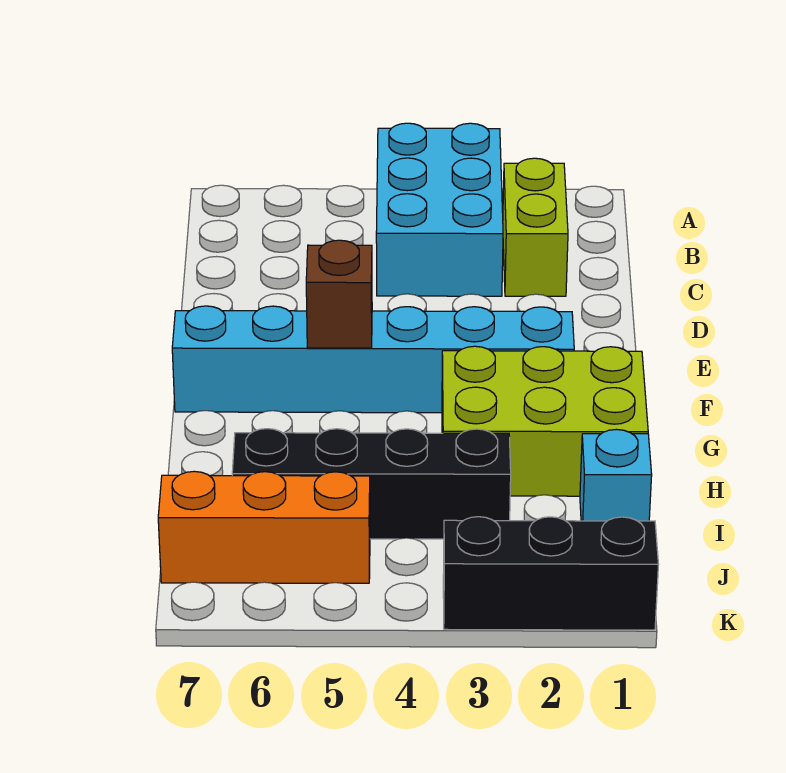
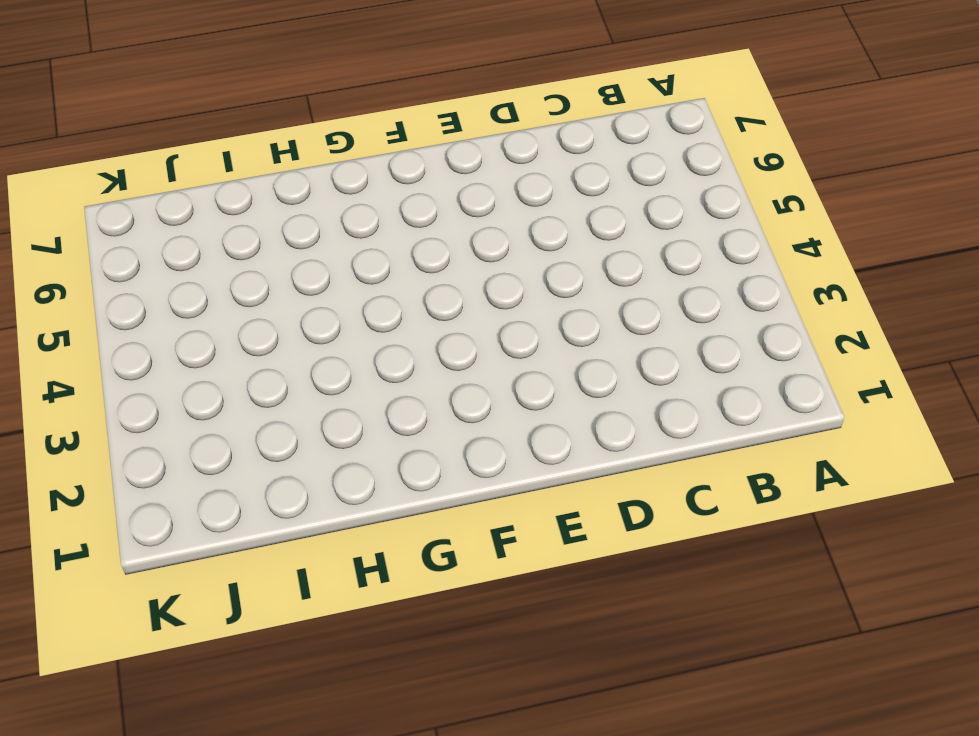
none -> cyan 2x3 brick [376,123,503,296]
none -> lime 1x2 brick [503,158,568,296]

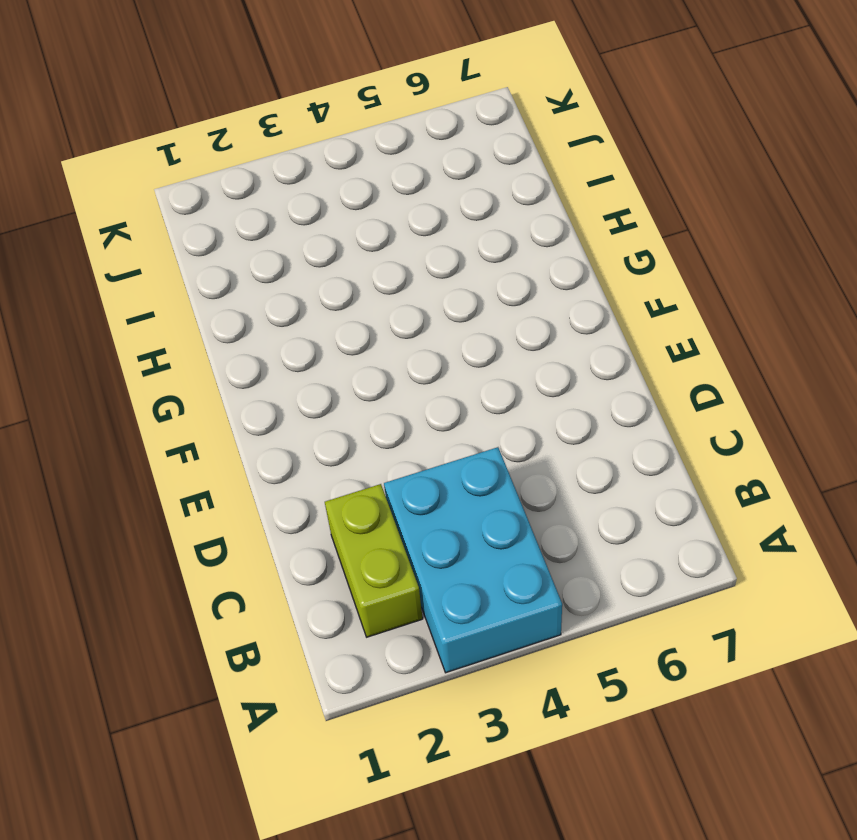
none -> cyan 1x6 brick [172,306,574,413]
none -> lime 2x3 brick [442,346,648,496]

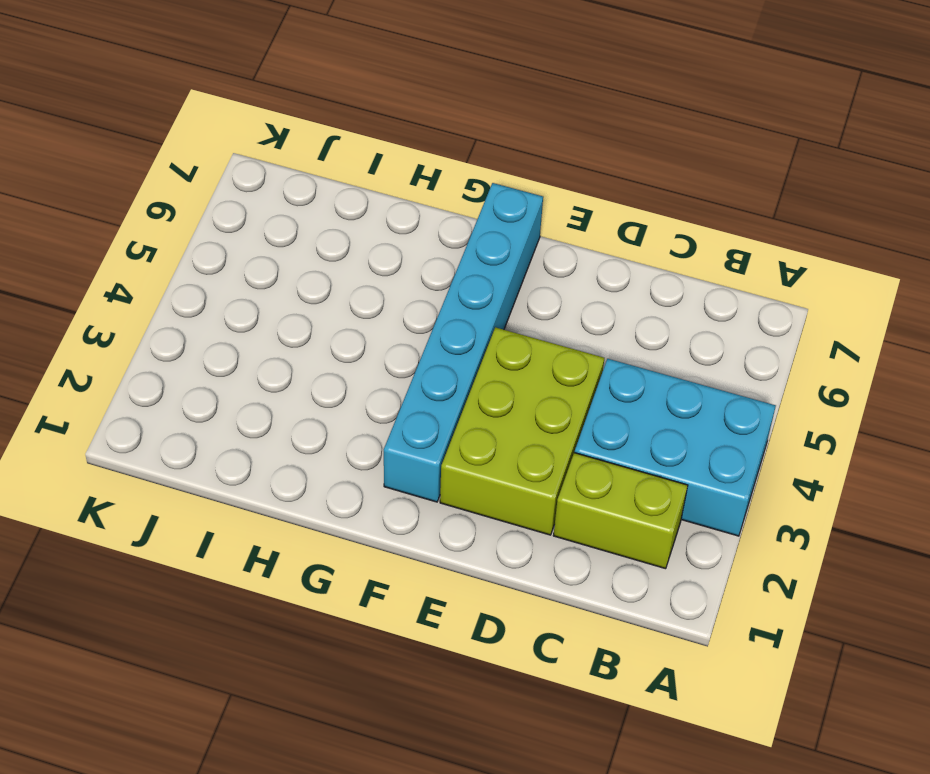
lime 2x3 brick [440,327,604,535] -> lime 2x3 brick moved to [442,346,648,496]
none -> cyan 1x1 brick [580,429,652,521]
none -> black 1x4 brick [232,429,511,539]

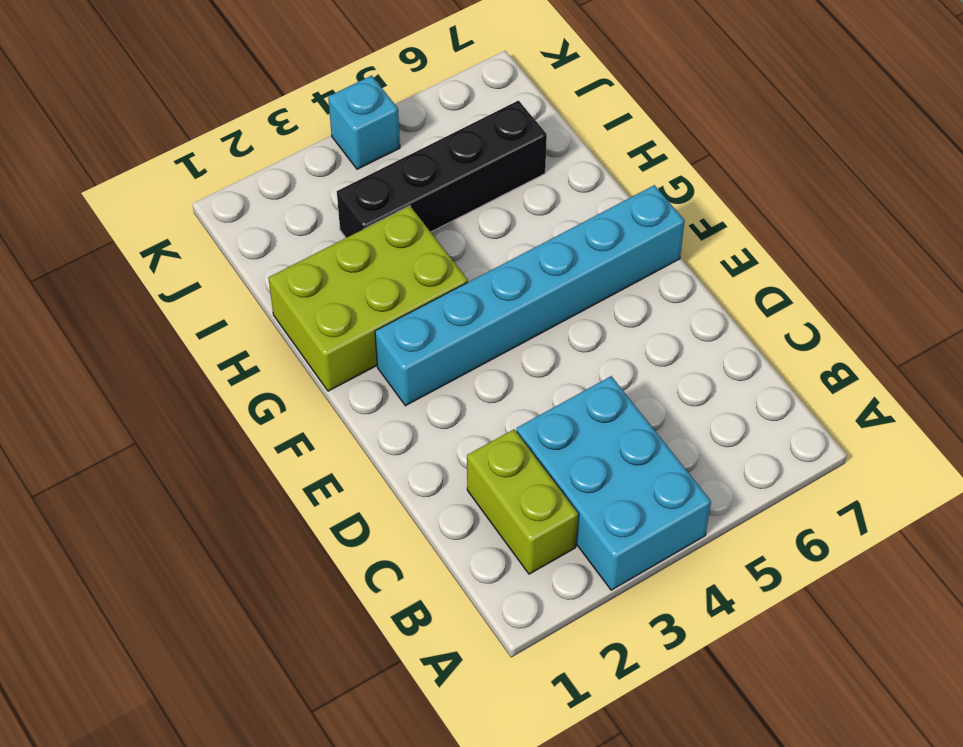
cyan 1x1 brick [328,76,400,169] -> cyan 1x1 brick moved to [580,429,652,521]
none -> orange 1x3 brick [158,471,370,583]
none -> black 1x3 brick [443,517,659,630]

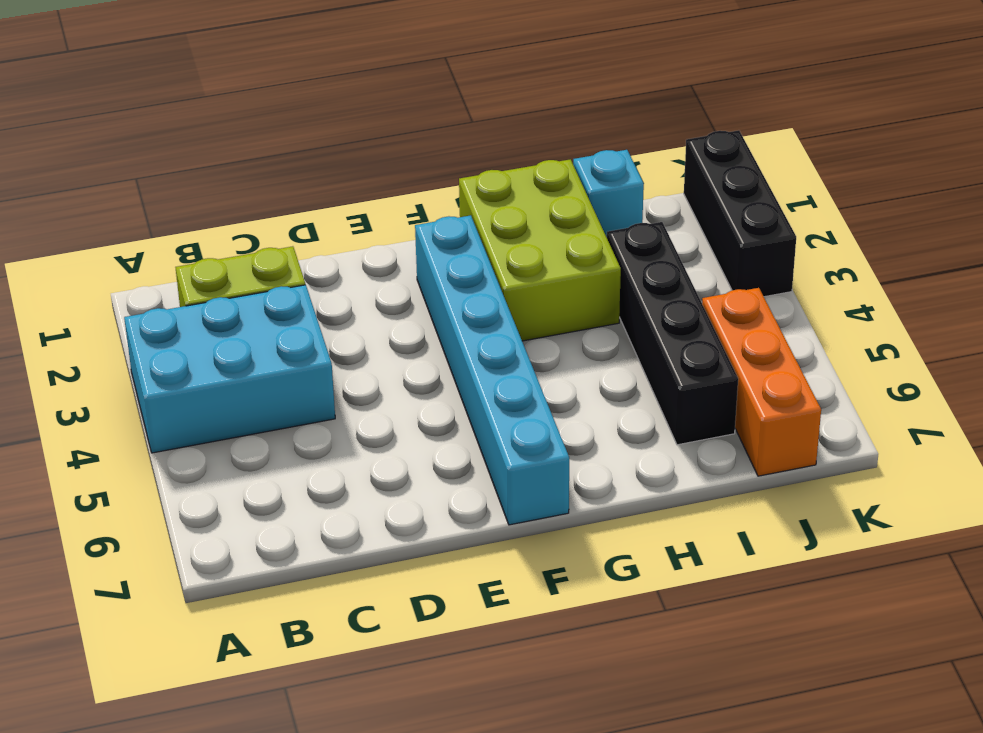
none -> brown 1x1 brick [306,240,372,348]

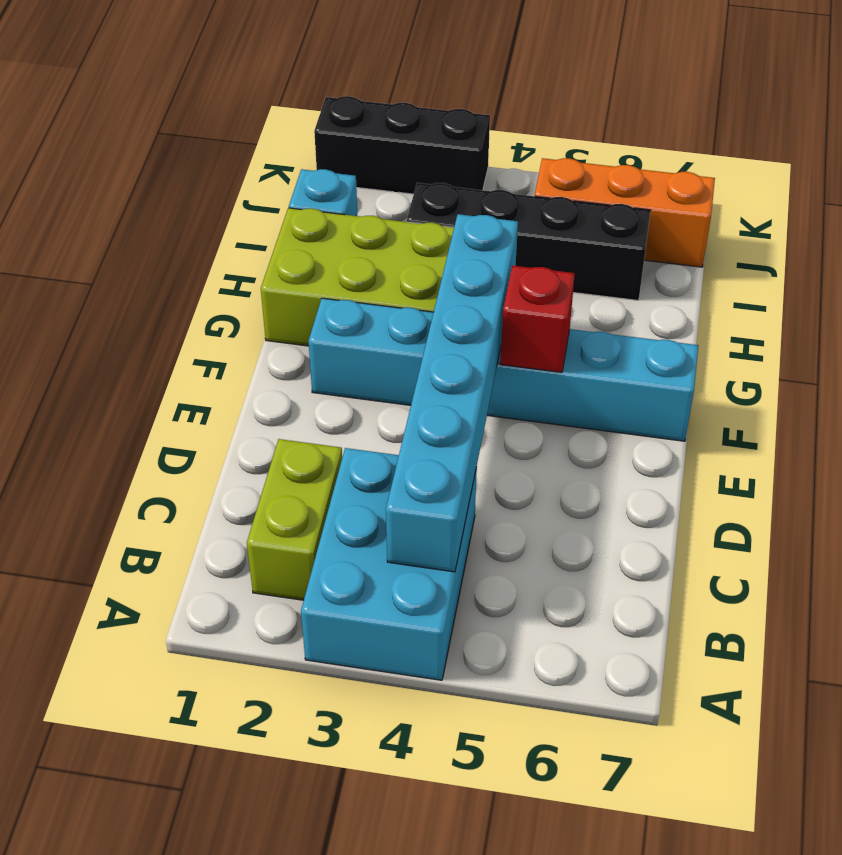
cyan 1x6 brick [386,214,518,572] -> none
red 1x1 brick [500,265,575,372] -> brown 1x1 brick [306,240,372,348]

